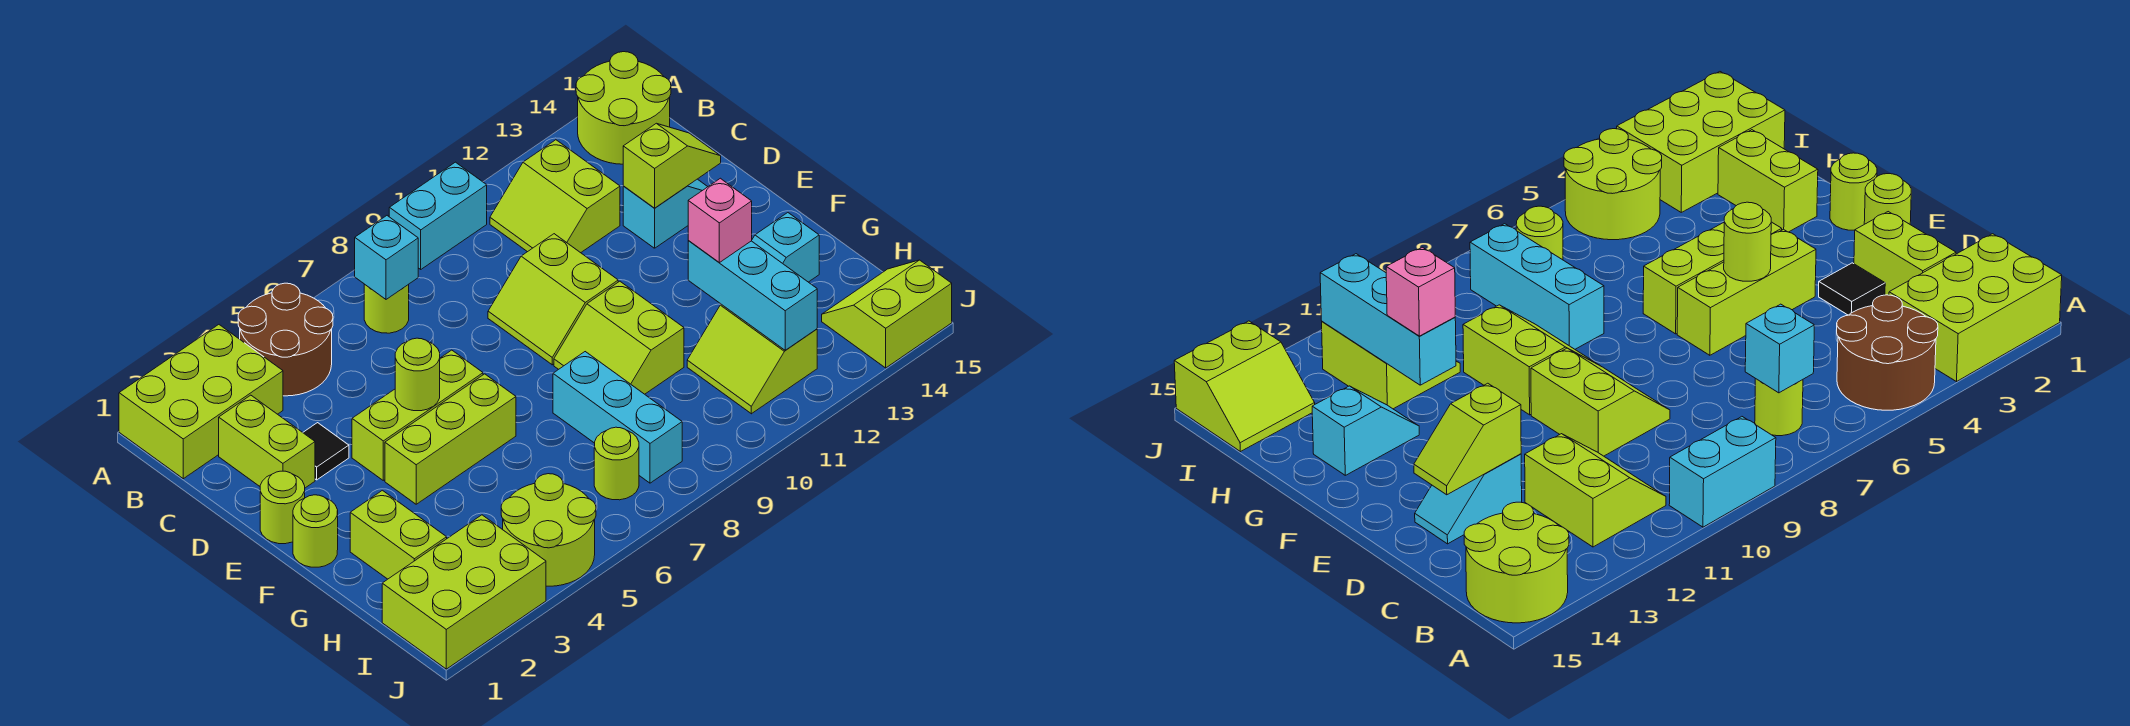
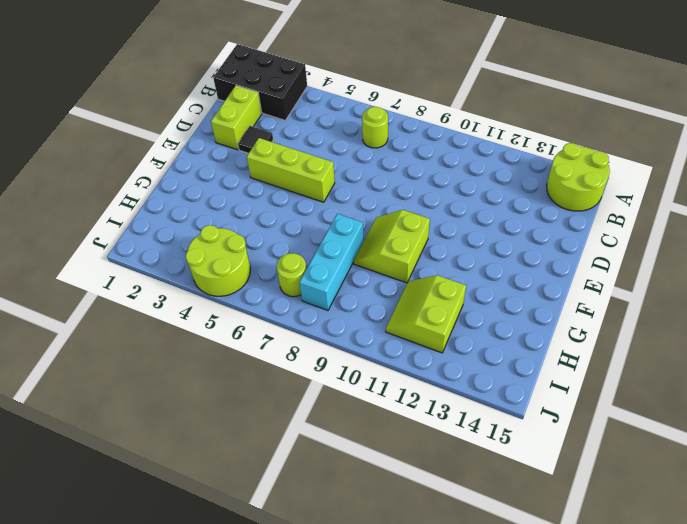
black 2x3 brick [213,44,307,120] -> lime 2x3 brick [119,325,283,479]
none -> brown 2x2 round brick [238,283,333,396]
none -> cyan 1x2 brick [389,162,487,269]
none -> lime 2x2 slope [490,140,620,253]

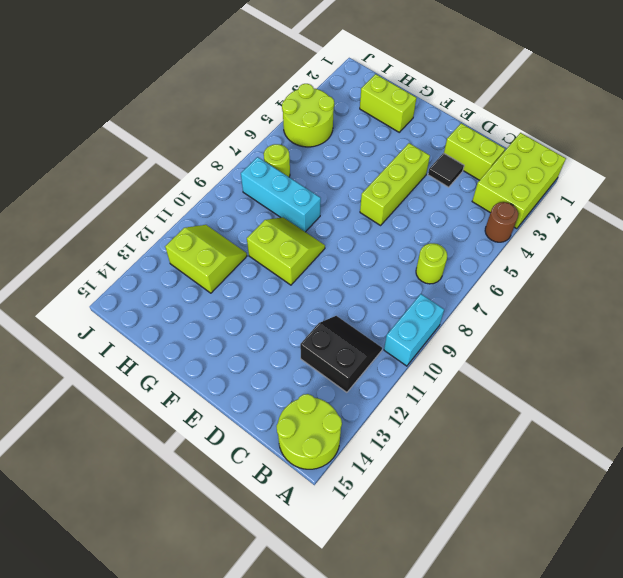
brown 1x1 round brick [485,202,518,242] -> brown 2x2 round brick [238,283,333,396]
black 2x2 slope [300,316,382,392] -> lime 2x2 slope [490,140,620,253]
none -> lime 2x2 slope [488,234,618,365]
none -> cyan 1x2 slope [623,179,708,248]
none -> lime 1x1 round brick [260,471,305,544]

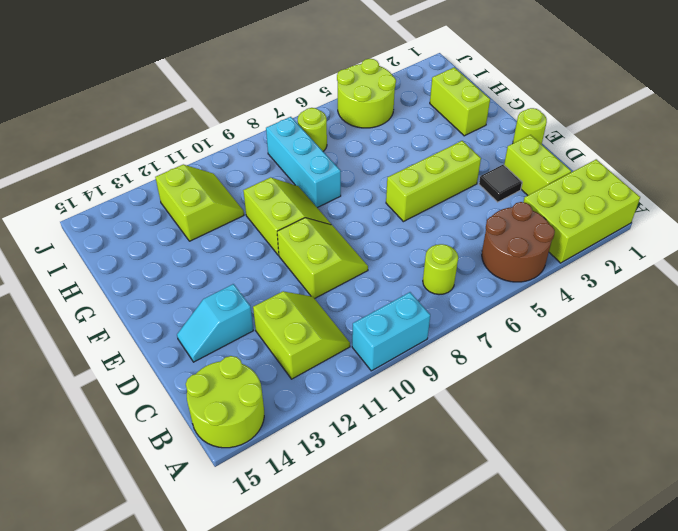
none -> lime 1x1 round brick [293,495,338,567]
none -> lime 1x3 brick [385,374,516,504]
none -> cyan 1x2 slope [752,213,819,282]

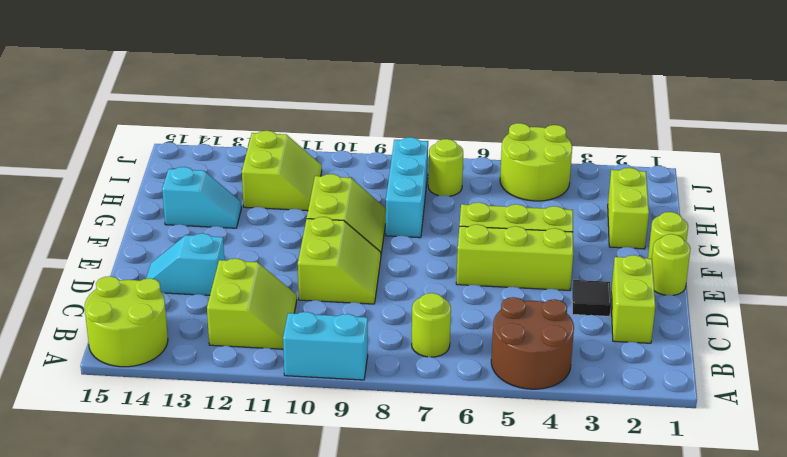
none -> lime 2x3 brick [119,325,283,479]
none -> lime 2x3 brick [382,515,546,669]
none -> lime 2x2 slope [822,260,952,368]

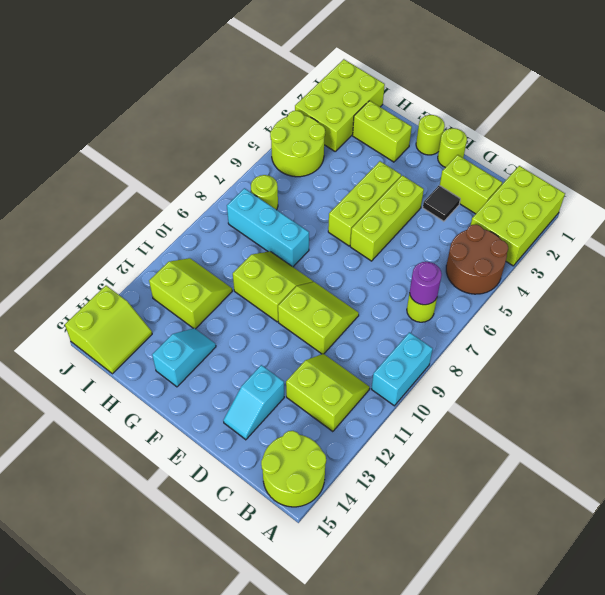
purple 1x1 round brick [410,262,442,305] -> cyan 1x1 brick [355,216,418,299]
none -> lime 1x2 slope [623,123,721,208]
none -> lime 1x1 round brick [395,338,440,411]
none -> cyan 1x3 brick [688,241,817,350]

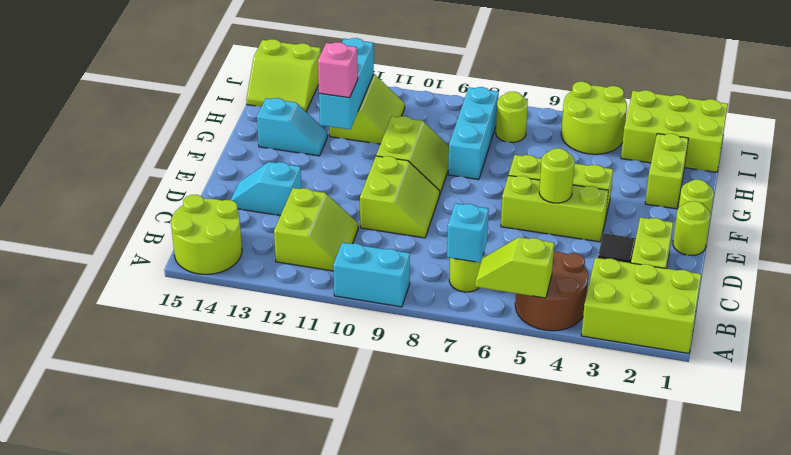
lime 1x2 slope [475,237,554,298] -> lime 1x2 slope moved to [623,123,721,208]

